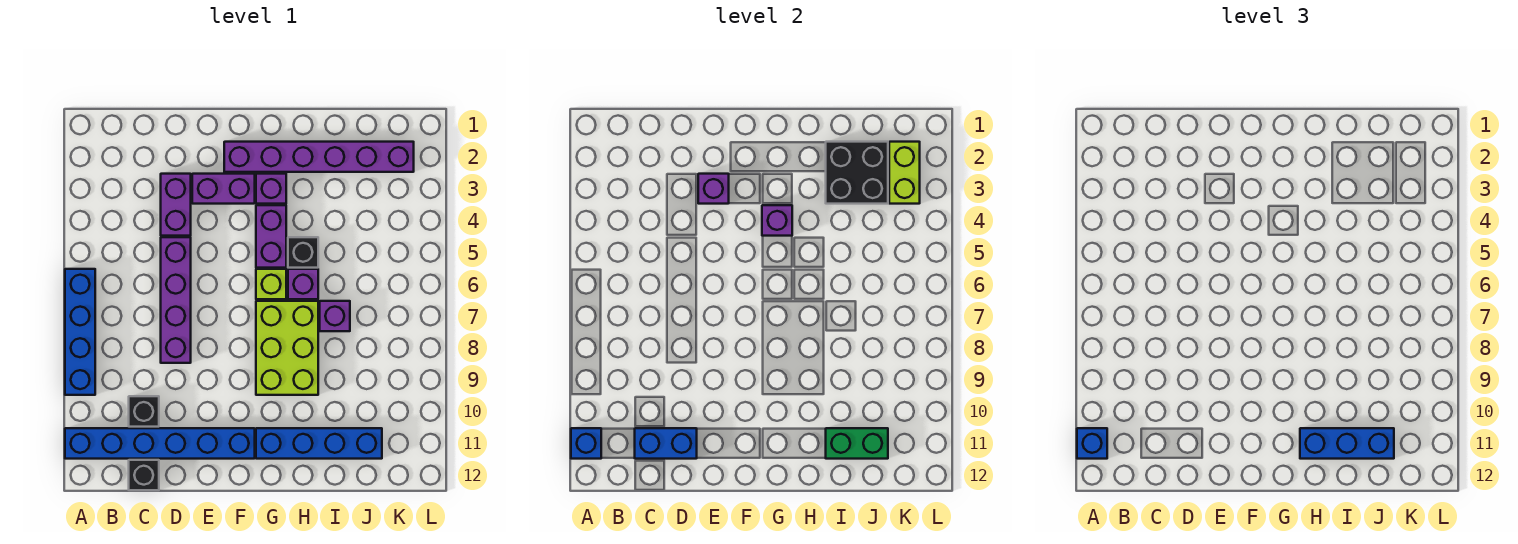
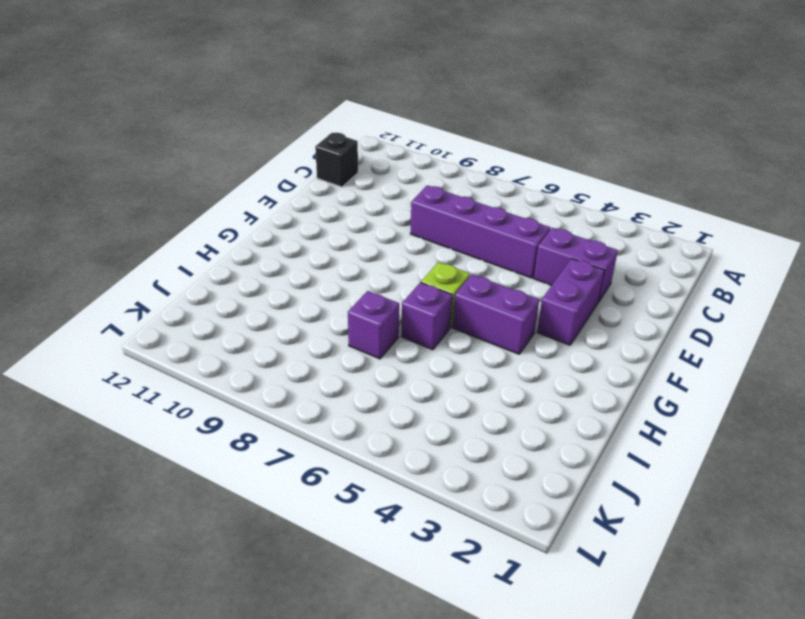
none -> blue 1x4 brick [65,269,95,395]
none -> blue 1x6 brick [65,428,255,459]
none -> black 1x1 brick [129,396,159,427]

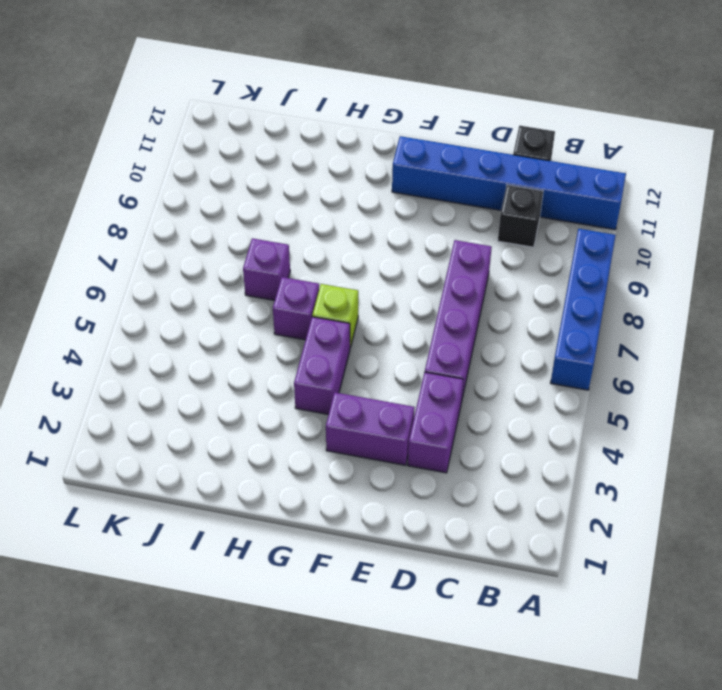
none -> purple 1x6 brick [224,142,414,172]
none -> purple 1x1 brick [256,174,286,204]
none -> lime 2x3 brick [256,301,318,395]

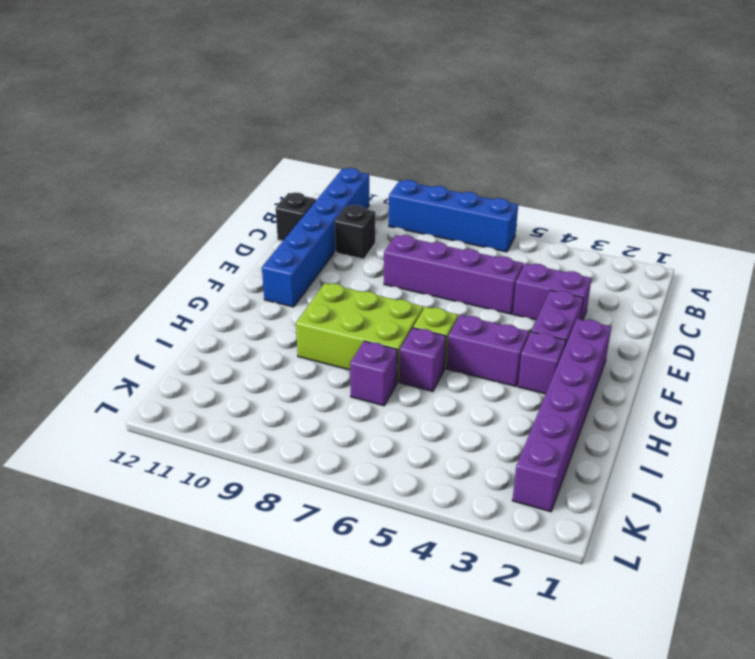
none -> blue 1x4 brick [256,428,382,459]
none -> black 1x1 brick [288,237,318,268]
none -> blue 1x1 brick [571,428,601,459]

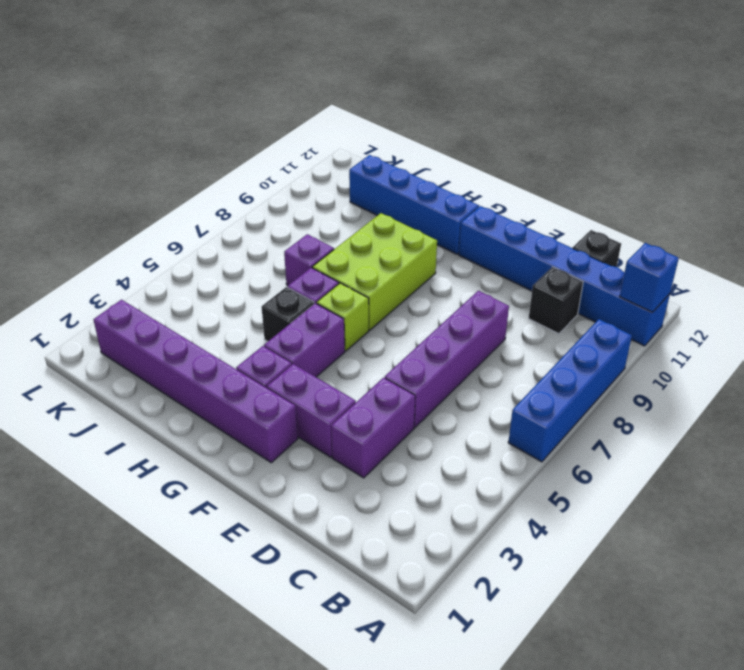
none -> blue 1x2 brick [635,428,697,459]
none -> purple 1x1 brick [698,174,729,204]
none -> purple 1x1 brick [762,205,792,236]

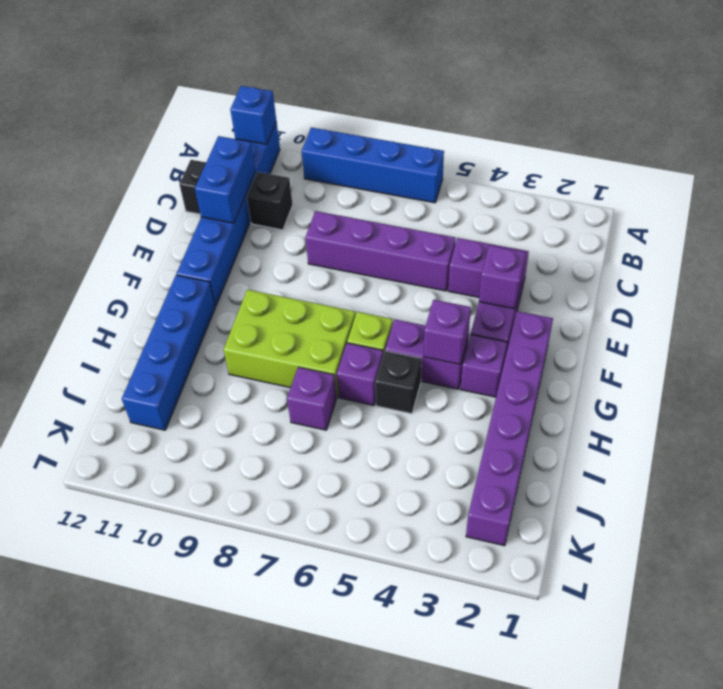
none -> black 2x2 brick [826,142,888,204]
none -> green 1x2 brick [826,428,888,459]
none -> lime 1x2 brick [889,142,920,204]

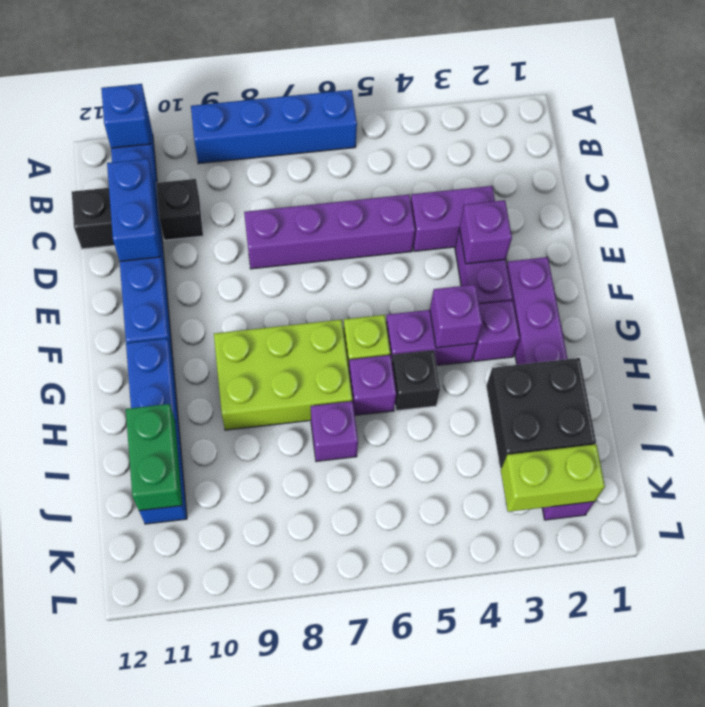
none -> blue 1x1 brick [1077,428,1107,459]
none -> blue 1x3 brick [1300,428,1394,459]

